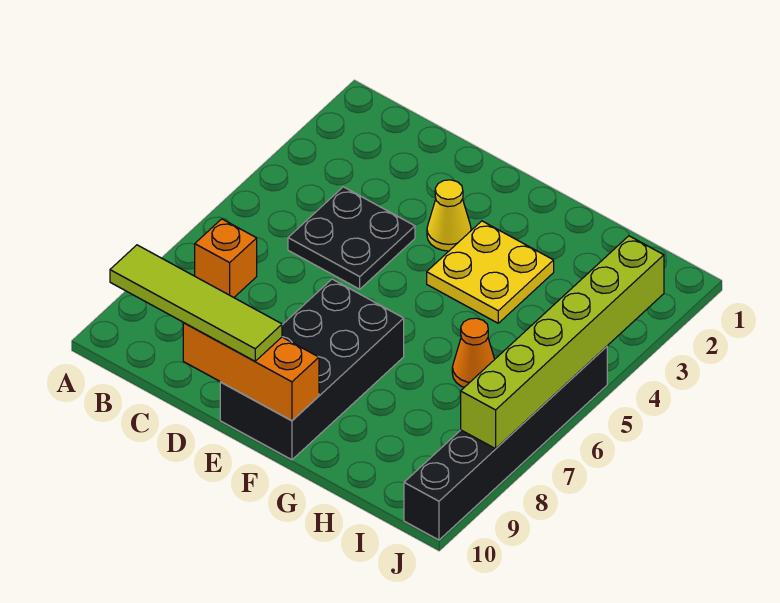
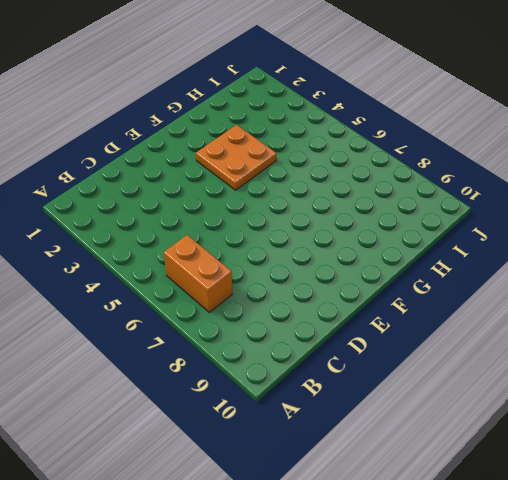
orange 1x2 brick [164,235,232,312] -> orange 1x1 brick [195,219,257,297]
orange 2x2 plate [196,125,276,190] -> yellow 2x2 plate [427,221,554,323]
none -> black 2x2 plate [288,187,415,289]
none -> yellow 1x1 cone [427,180,471,251]

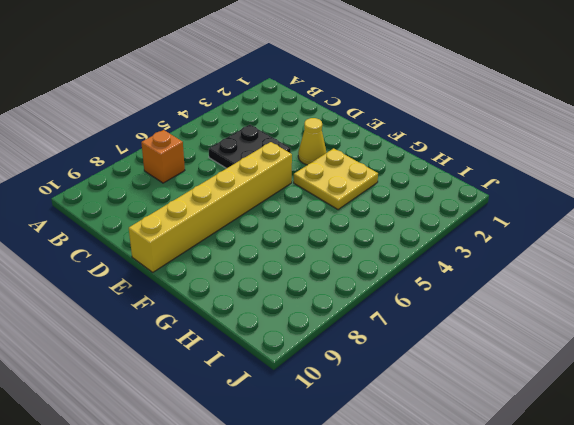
yellow 1x6 brick [129,142,292,272] -> black 2x4 brick [220,279,404,460]
none -> orange 1x1 cone [452,318,495,387]
none -> black 1x6 brick [404,347,607,540]

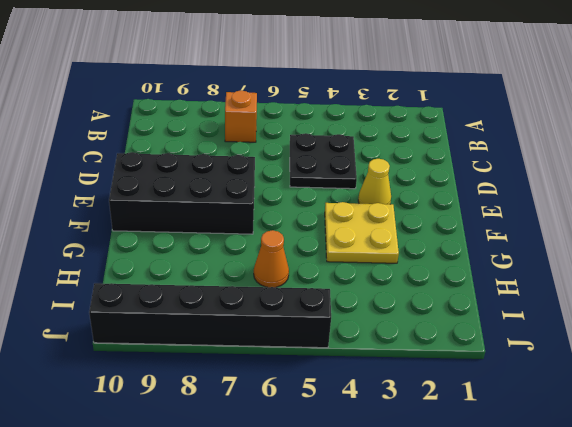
none -> orange 1x3 brick [183,323,319,421]
none -> lime 1x6 brick [461,236,664,449]

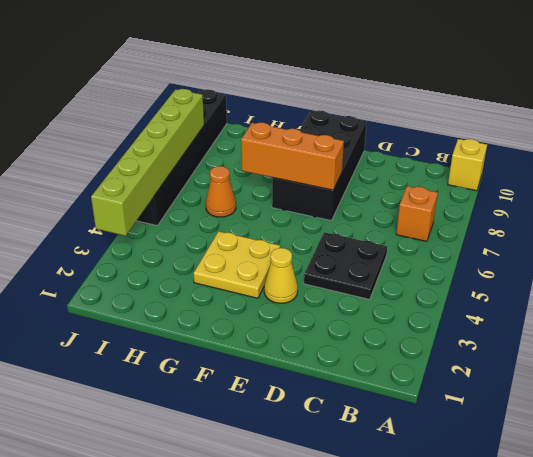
yellow 1x1 brick [448,139,487,191] -> none
orange 1x3 brick [241,123,344,190] -> orange 1x3 brick moved to [183,323,319,421]
none -> lime 1x4 tile [110,245,282,361]

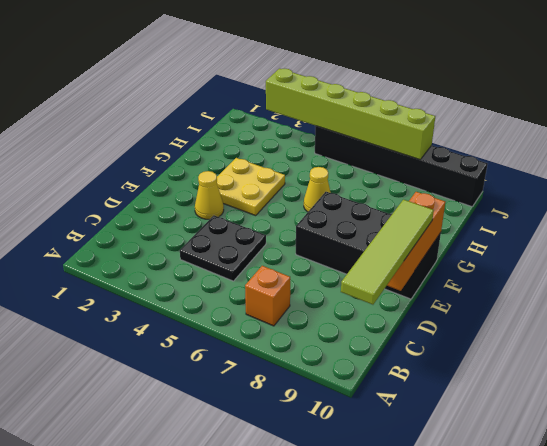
yellow 1x1 cone [304,167,331,212] -> none
none -> orange 1x1 cone [452,318,495,387]

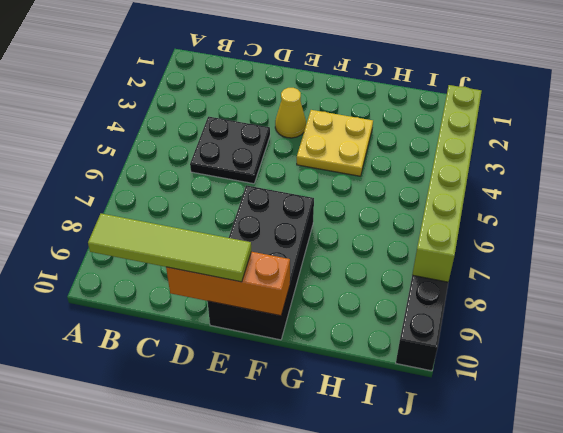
none -> orange 1x1 brick [195,219,257,297]
none -> orange 1x1 cone [452,318,495,387]

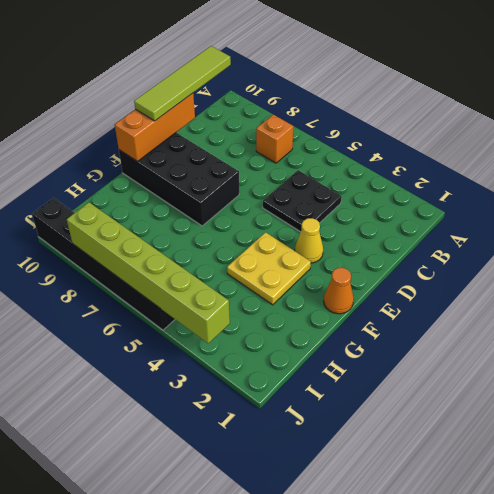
orange 1x1 cone [324,268,354,314] -> orange 1x1 cone moved to [452,318,495,387]

